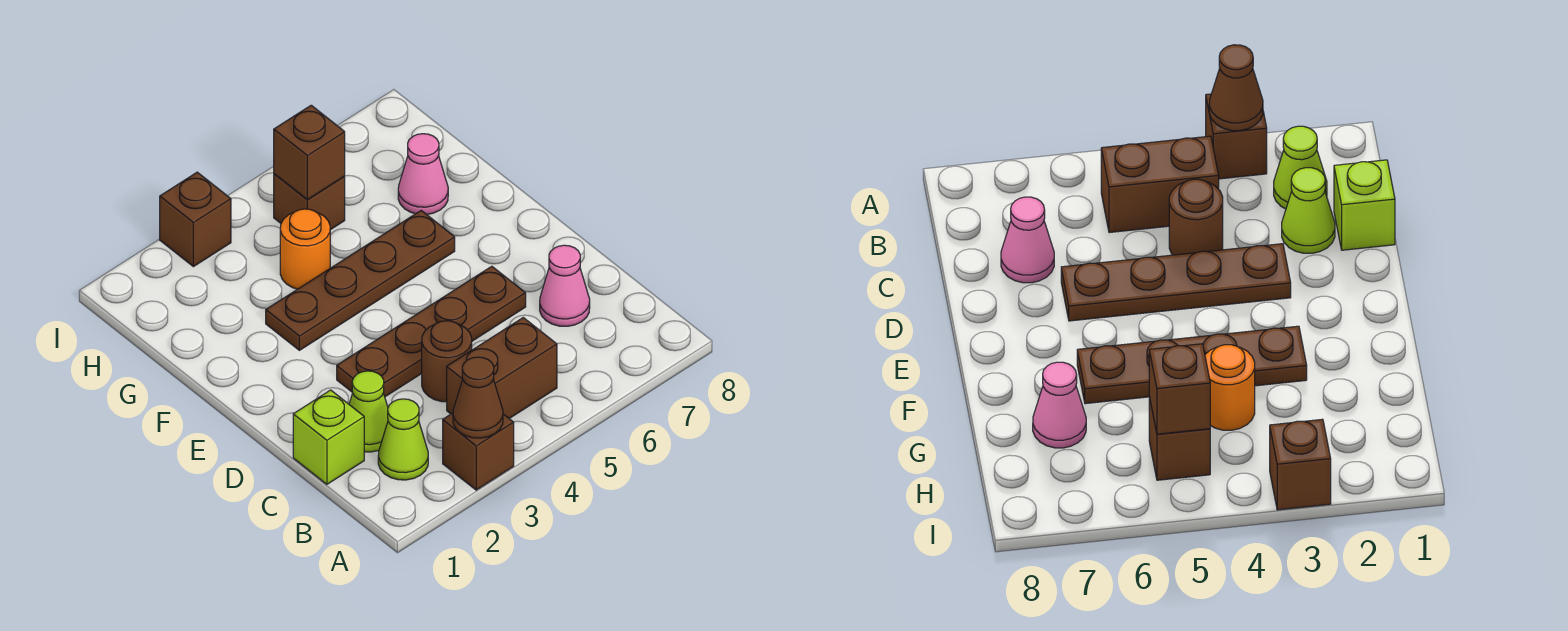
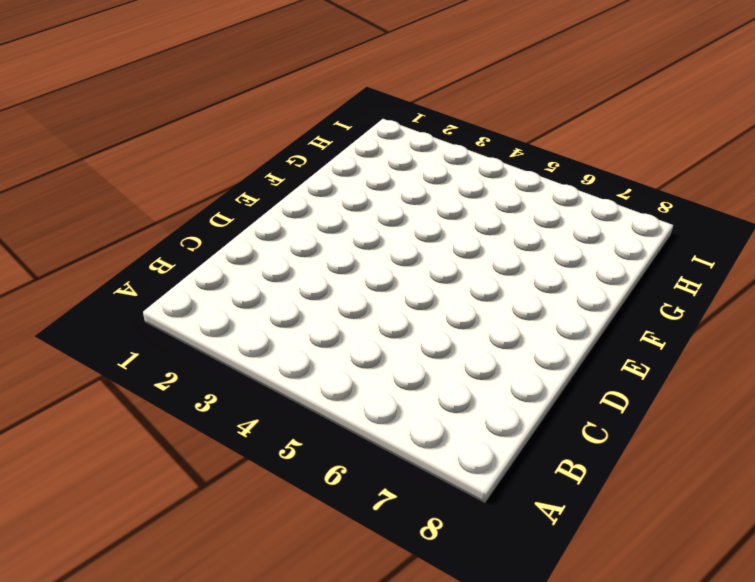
none -> brown 1x1 brick [443,413,514,490]
none -> lime 1x1 cone [378,399,428,480]
none -> brown 1x2 brick [447,318,557,418]

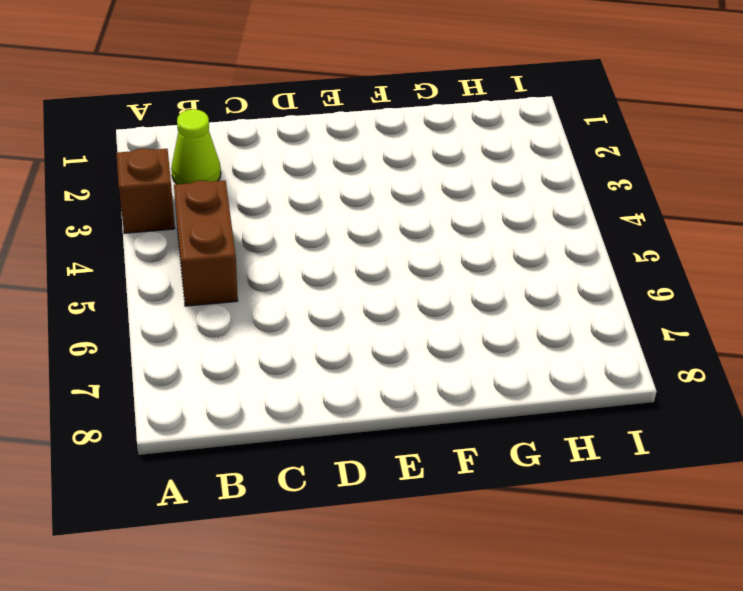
none -> lime 1x1 brick [293,390,364,484]
none -> lime 1x1 cone [349,371,388,452]
none -> brown 1x1 round brick [422,321,472,402]

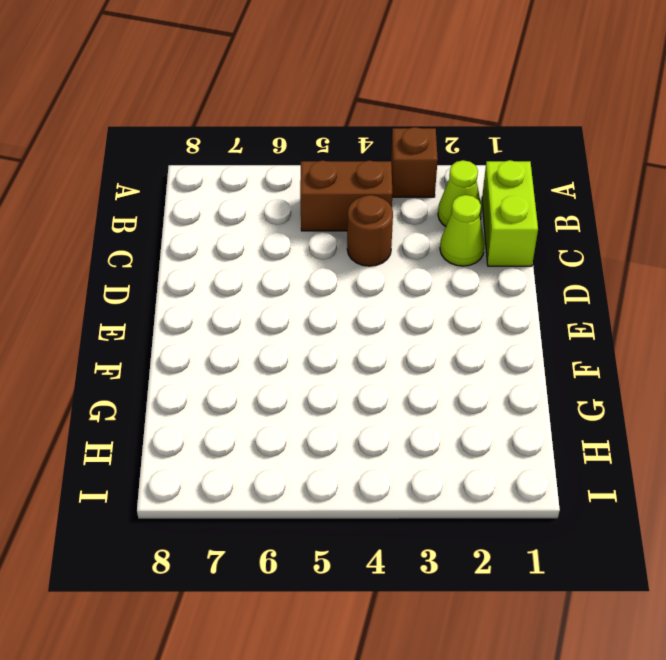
lime 1x2 brick [482,160,538,266] -> lime 1x1 brick [293,390,364,484]
none -> pink 1x1 cone [540,245,590,326]
none -> brown 1x4 plate [337,266,526,397]
none -> brown 1x4 plate [266,211,455,350]

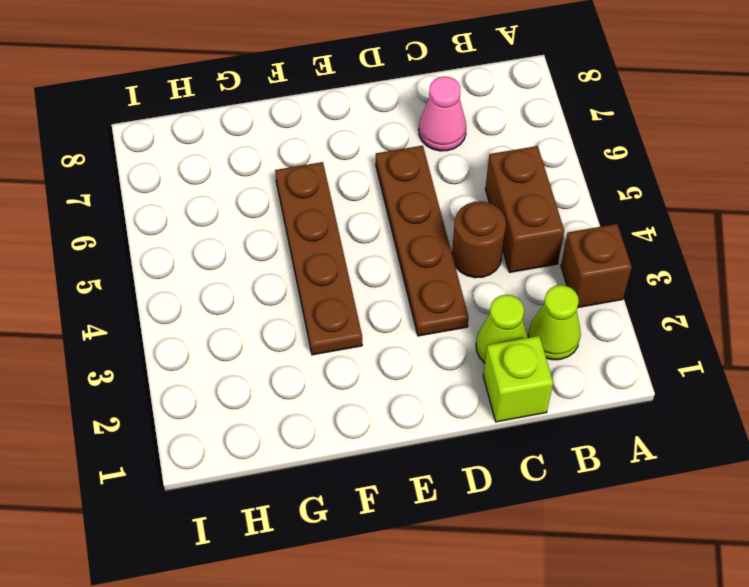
none -> orange 1x1 round brick [280,209,330,289]
none -> pink 1x1 cone [398,134,448,215]
none -> brown 1x1 brick [274,174,345,230]

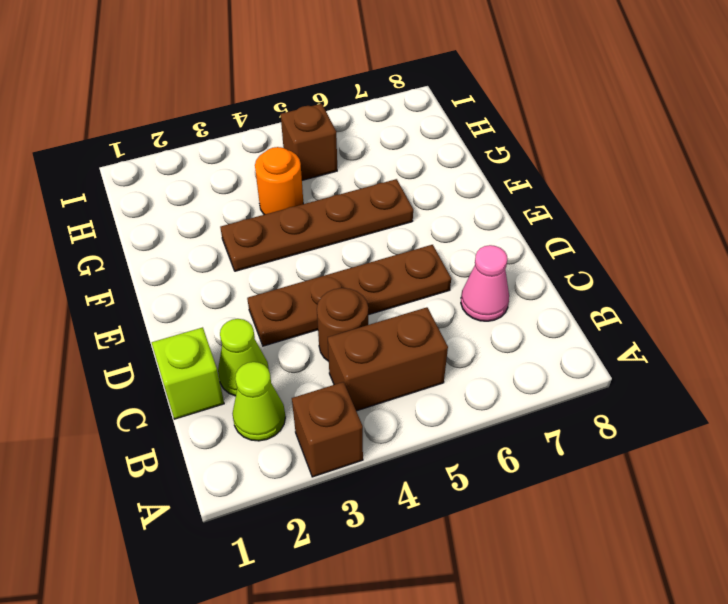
none -> pink 1x1 cone [398,134,448,215]
none -> brown 1x1 brick [160,172,231,267]
none -> brown 1x1 cone [453,357,503,438]

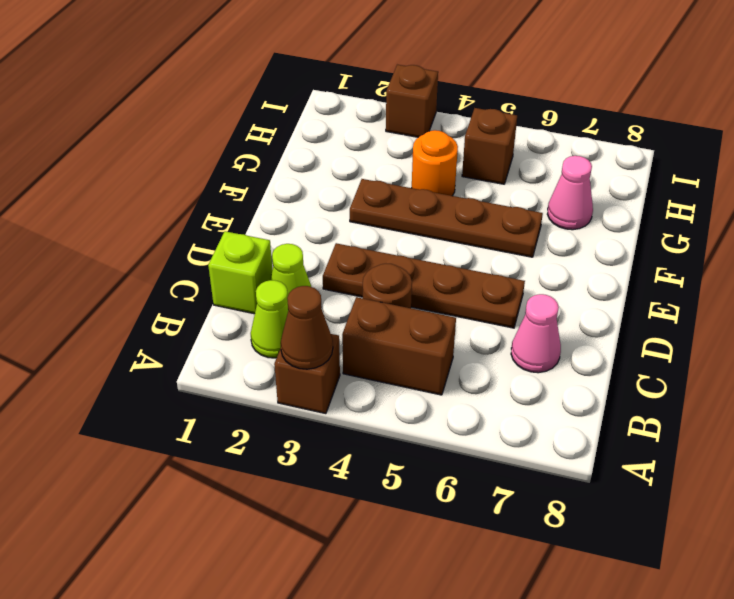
none -> brown 1x1 brick [274,105,345,200]

